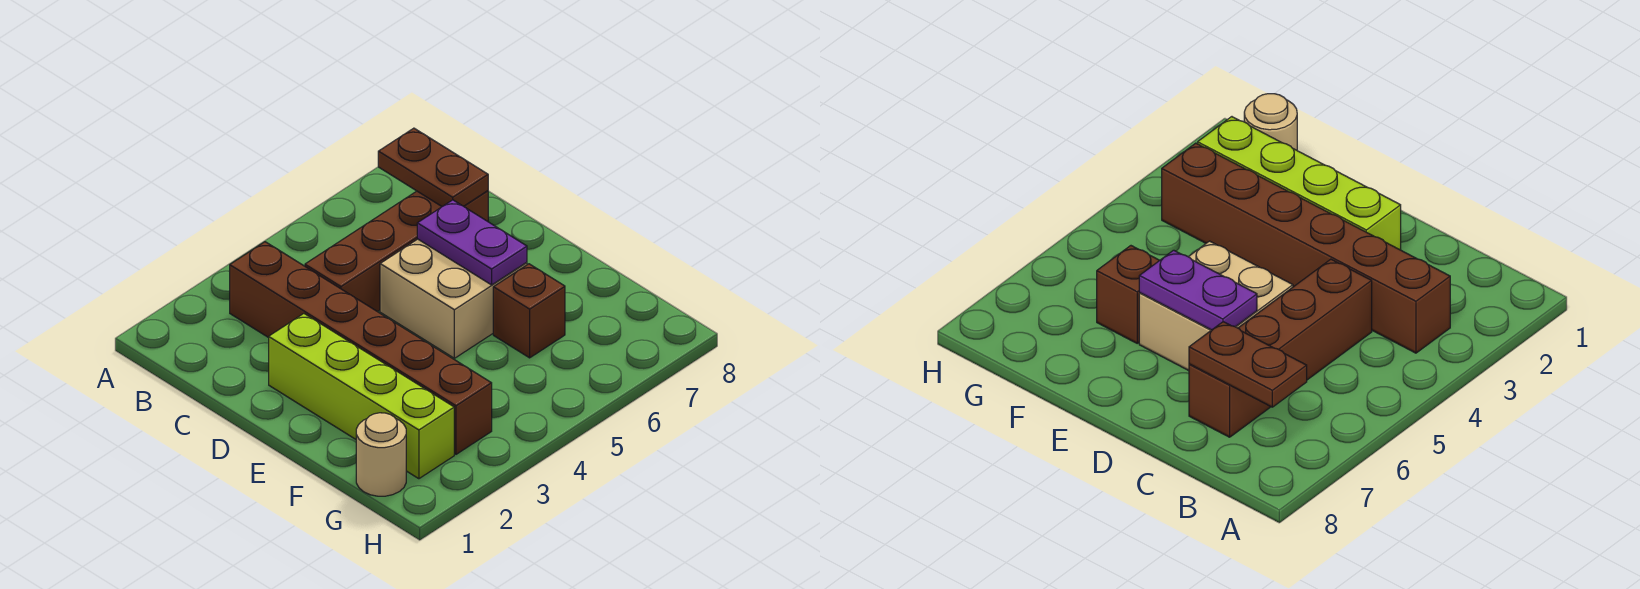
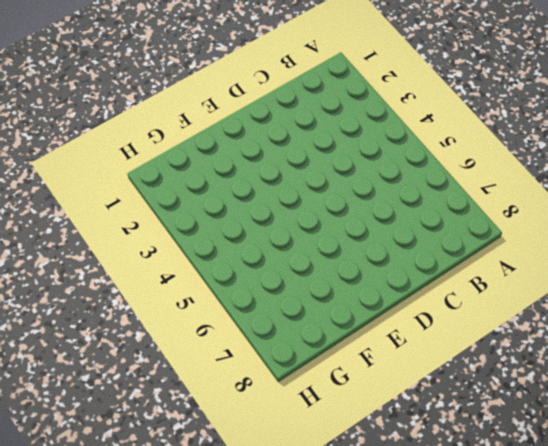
none -> brown 1x6 brick [230,242,492,454]
none -> brown 1x4 brick [305,191,488,312]

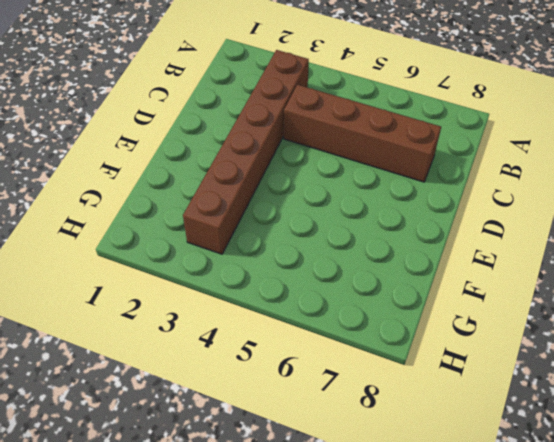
none -> lime 1x4 brick [269,314,454,479]
none -> tan 2x2 brick [380,239,527,358]

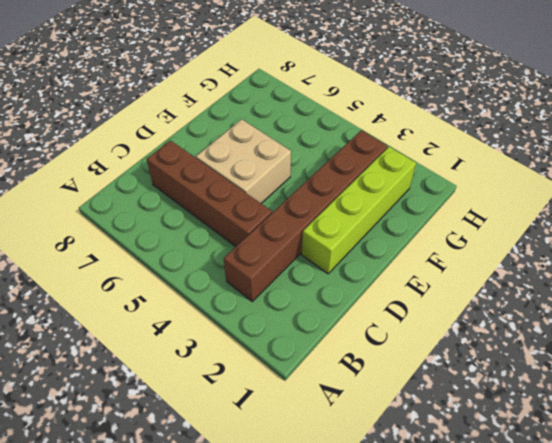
none -> brown 1x1 brick [493,264,565,358]
none -> tan 1x1 round brick [356,413,406,496]

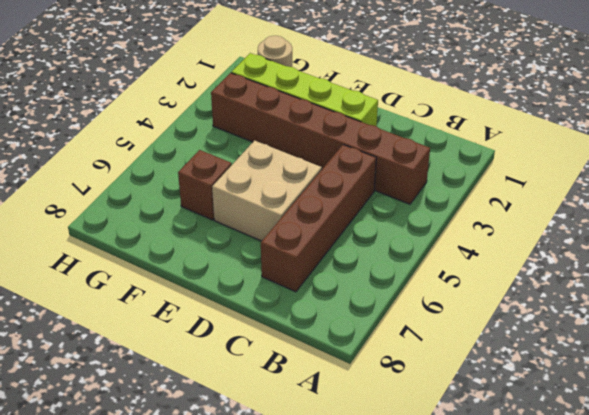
none -> brown 1x2 plate [378,128,488,207]
none -> purple 1x2 plate [417,200,527,285]

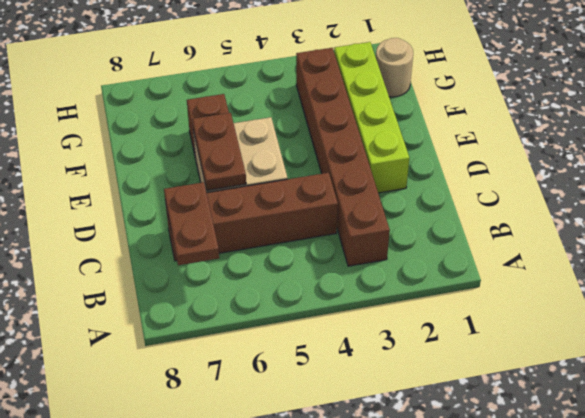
brown 1x2 plate [192,113,246,190] -> purple 1x2 plate [417,200,527,285]

